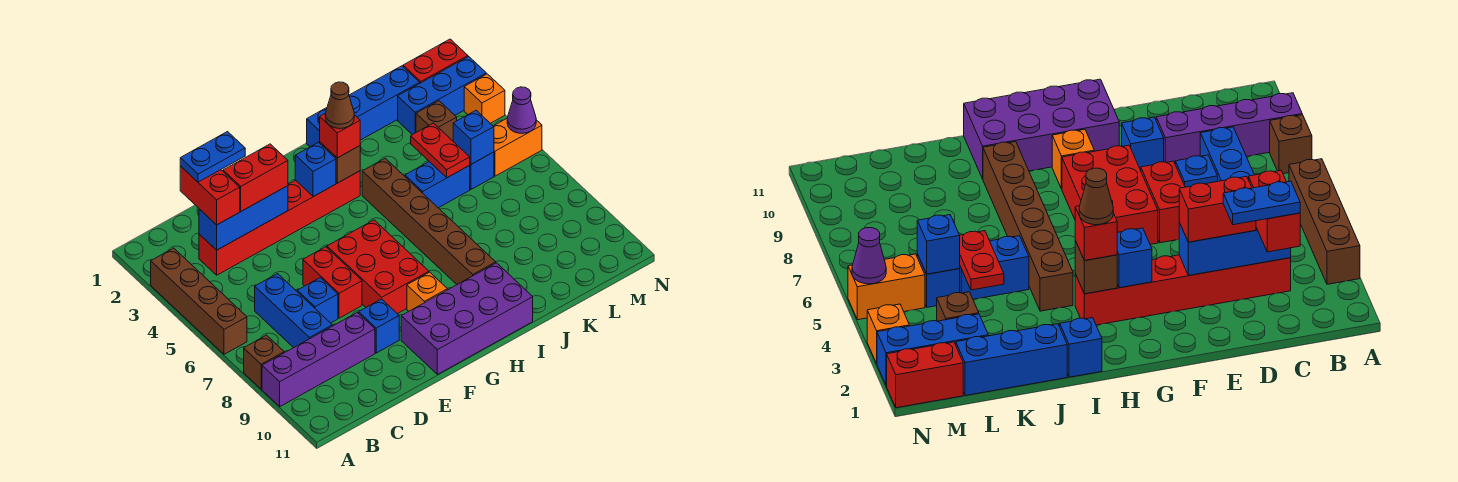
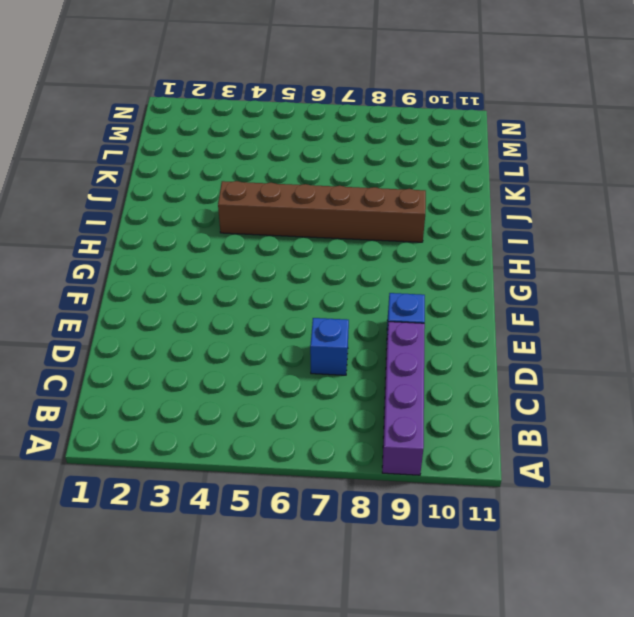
none -> brown 1x4 brick [151,248,247,354]
none -> brown 1x1 brick [244,335,284,389]
none -> red 1x6 brick [199,171,360,275]
none -> blue 1x3 brick [255,274,332,348]

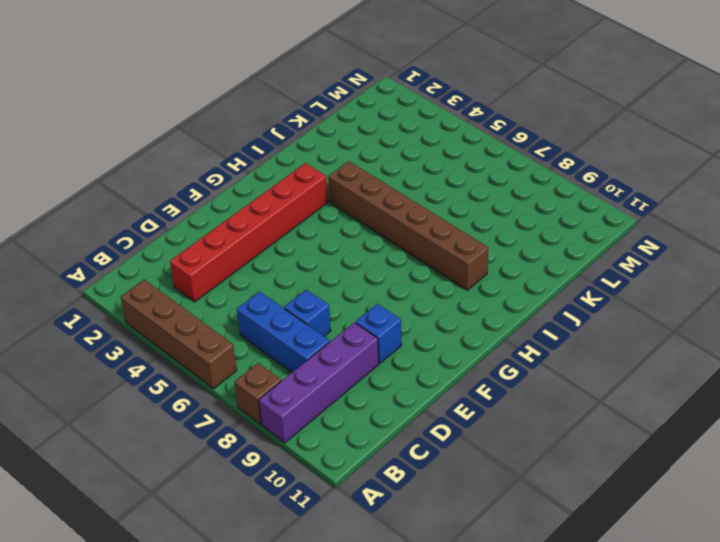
none -> red 1x2 brick [303,247,362,318]
none -> red 2x3 brick [327,220,429,314]
none -> purple 2x4 brick [401,263,533,375]
none -> orange 1x1 brick [407,272,447,311]

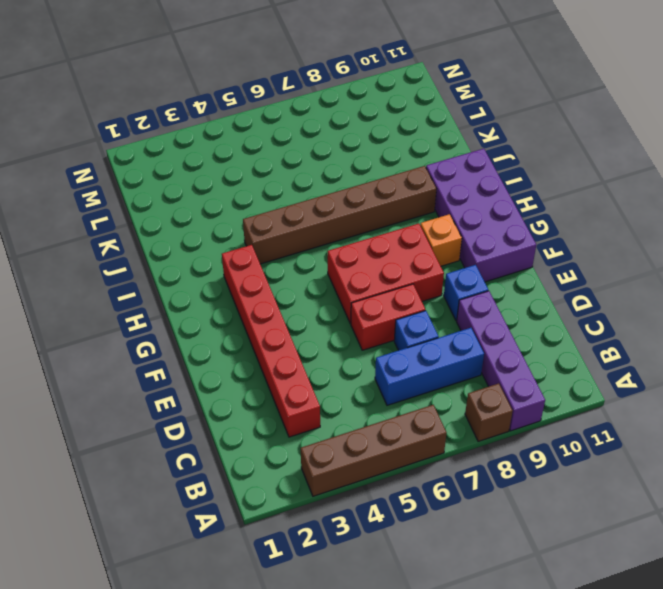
none -> blue 1x1 brick [307,108,327,147]
none -> blue 1x3 brick [349,66,420,140]
none -> blue 1x2 brick [405,162,470,208]
none -> blue 1x3 brick [398,57,486,135]

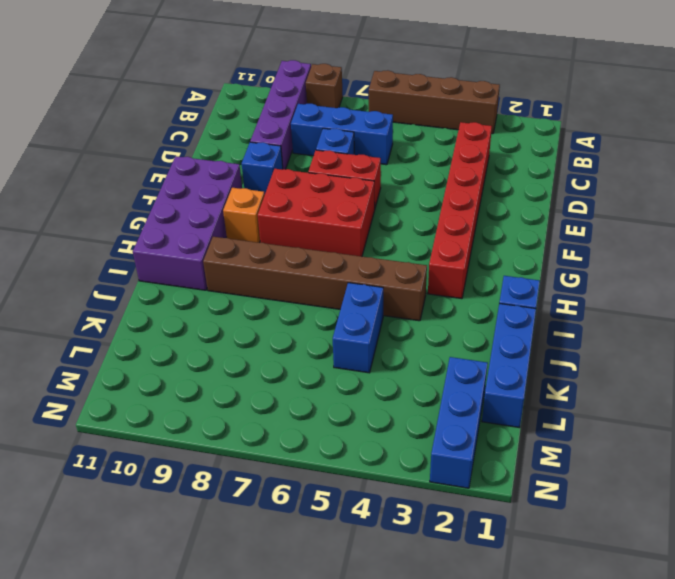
none -> brown 1x1 brick [416,101,457,141]
none -> blue 1x1 brick [469,152,494,189]
none -> red 1x2 brick [403,39,468,83]
none -> orange 1x2 brick [494,119,542,176]

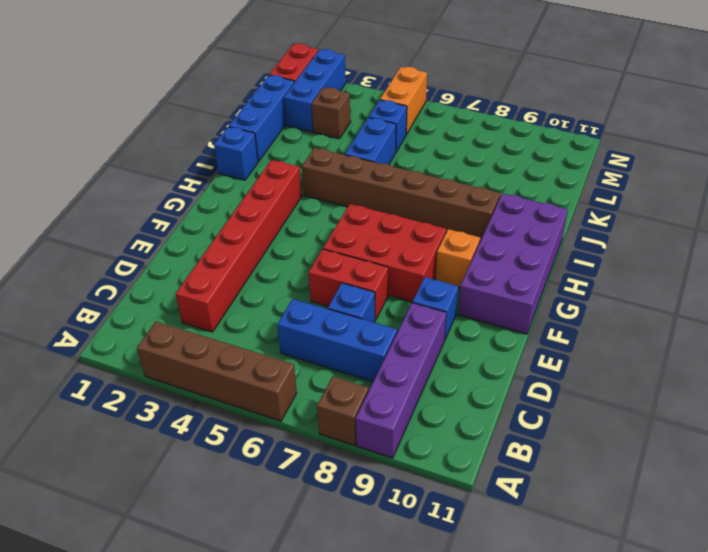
none -> orange 1x1 brick [464,74,505,123]
none -> blue 1x3 brick [199,186,288,250]
none -> blue 1x1 brick [295,142,336,197]
none -> brown 1x1 brick [320,142,360,183]

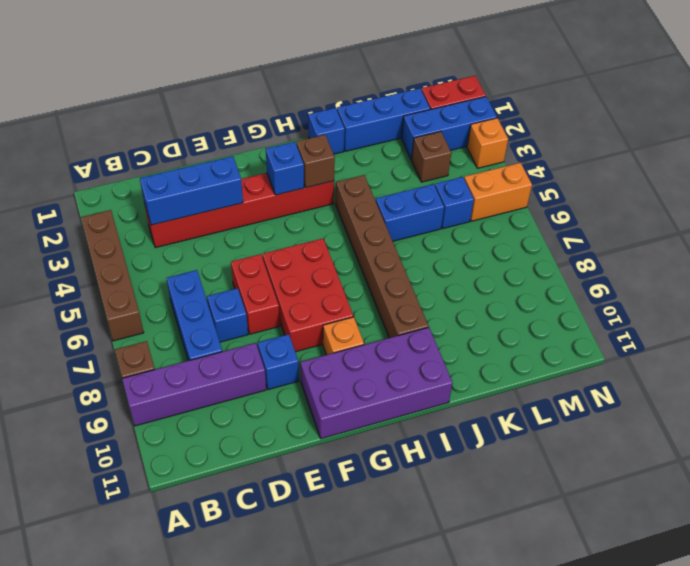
none -> red 1x2 plate [411,123,470,178]
none -> blue 1x1 brick [453,110,494,164]
none -> purple 1x1 cone [507,87,536,133]
none -> red 1x2 brick [180,166,240,225]

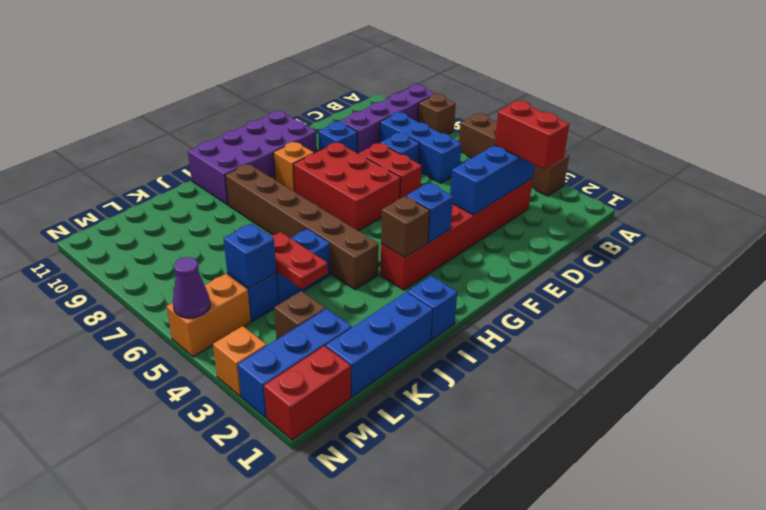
none -> red 1x2 brick [223,144,288,211]
none -> red 1x1 brick [320,113,360,158]
none -> blue 1x2 plate [180,132,245,182]
none -> brown 1x1 cone [325,82,354,129]

